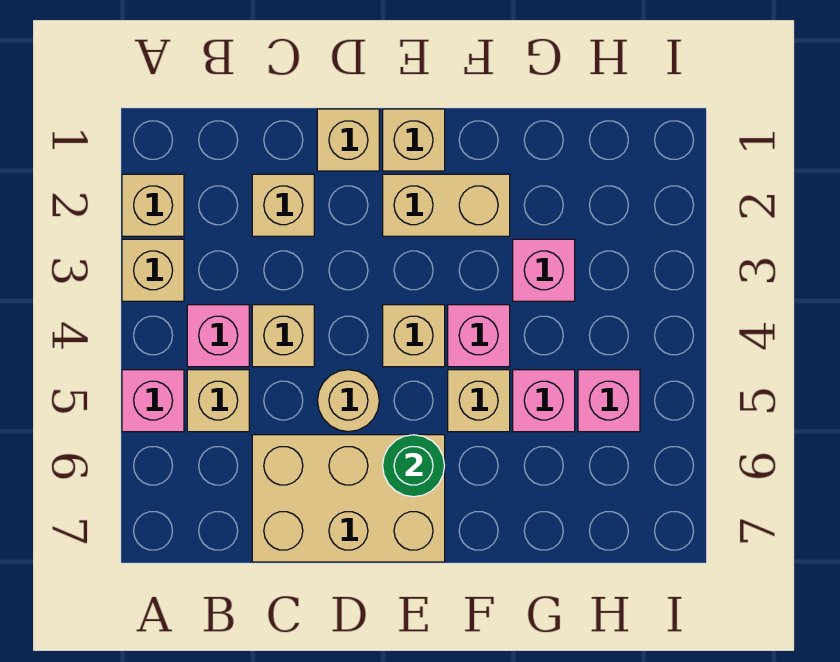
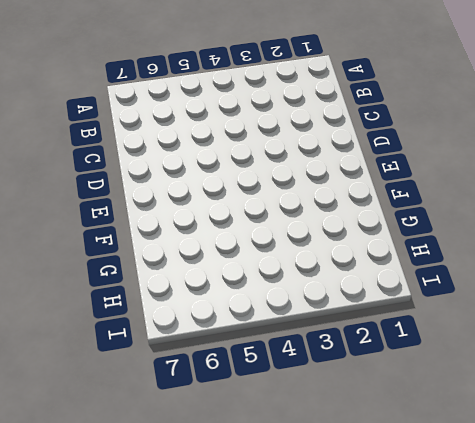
none -> tan 1x1 brick [122,174,184,236]
none -> tan 1x1 brick [122,239,184,301]
none -> pink 1x1 brick [122,370,184,432]

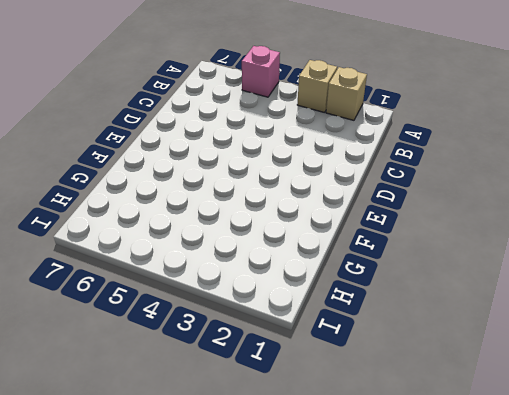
none -> pink 1x1 brick [187,305,249,367]
none -> tan 1x1 brick [187,370,249,432]
none -> tan 1x1 brick [252,174,314,236]

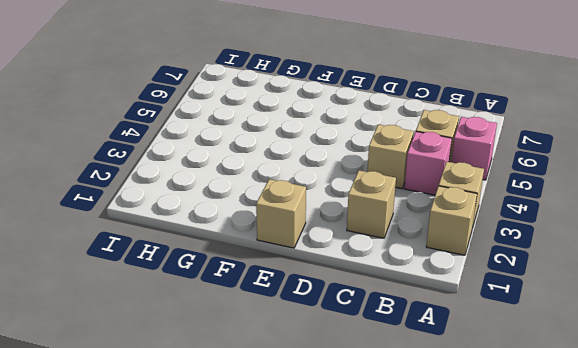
none -> tan 2x3 brick [252,435,445,562]
none -> tan 1x1 brick [317,109,379,171]
none -> tan 1x1 round brick [317,370,379,432]

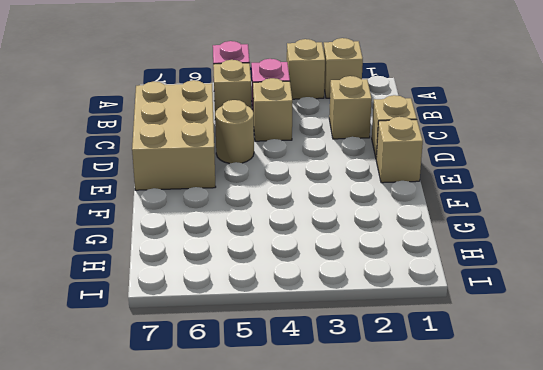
none -> tan 1x2 brick [383,174,510,236]
none -> tan 1x1 brick [383,305,445,367]
none -> pink 1x1 brick [448,305,510,367]

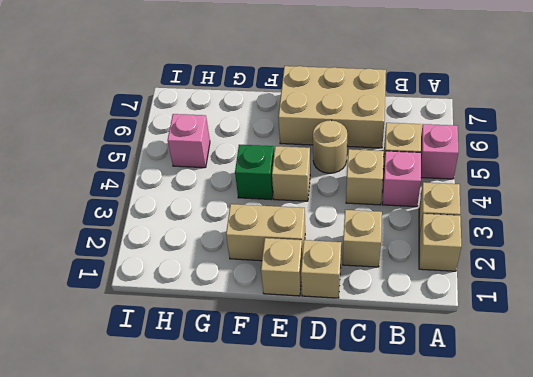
green 1x1 brick [235,145,274,200] -> pink 1x1 brick [448,305,510,367]
none -> tan 1x1 brick [448,370,510,432]
none -> pink 1x1 brick [513,239,575,301]
none -> pink 1x1 brick [513,370,575,432]

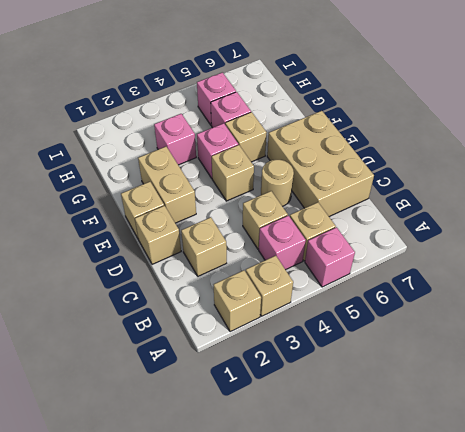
none -> green 1x1 round brick [383,435,445,497]

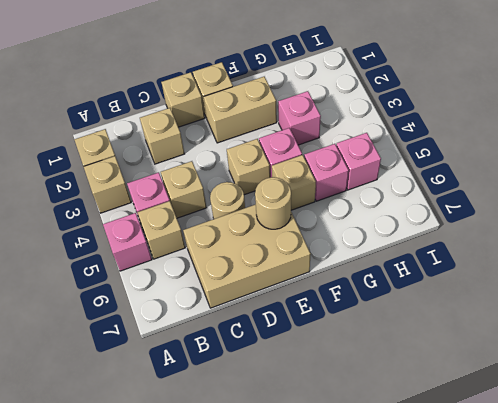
tan 1x1 round brick [255,177,291,229] -> green 1x1 round brick [383,435,445,497]

